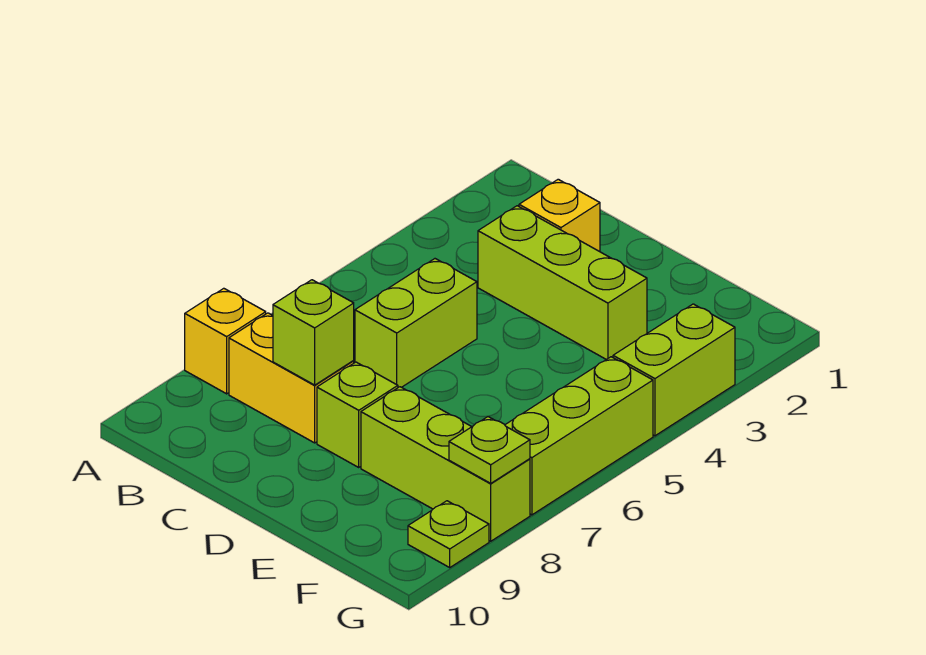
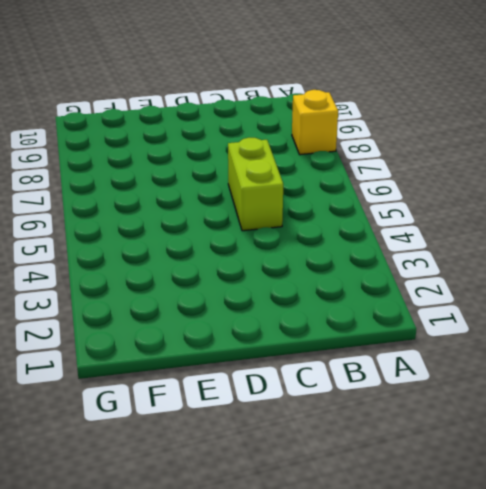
none -> yellow 1x2 brick [229,313,354,443]
none -> yellow 1x1 brick [519,179,600,252]
none -> lime 1x3 brick [478,206,647,360]

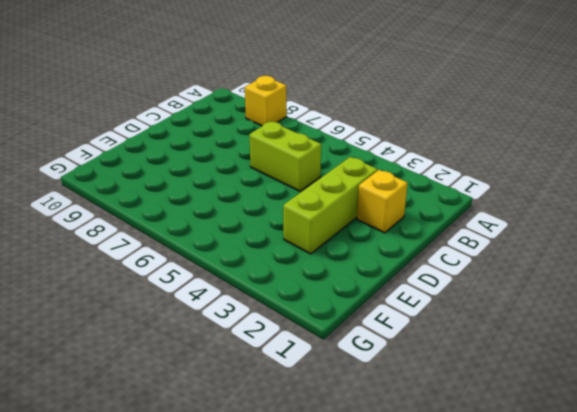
none -> yellow 1x2 brick [229,313,354,443]
none -> lime 1x1 brick [317,362,398,467]
none -> lime 1x3 brick [361,387,530,541]

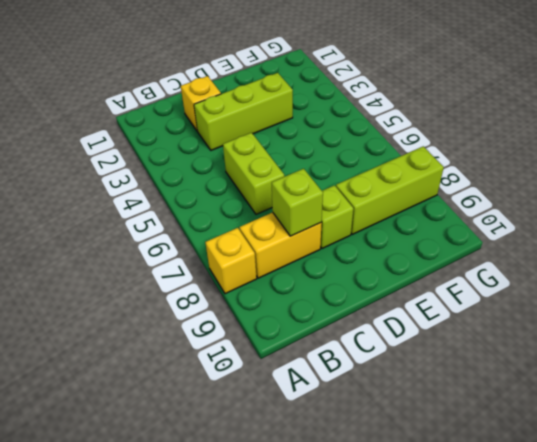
none -> lime 1x2 brick [613,304,735,436]
none -> lime 1x3 brick [505,357,653,515]
none -> lime 1x1 plate [408,501,489,567]

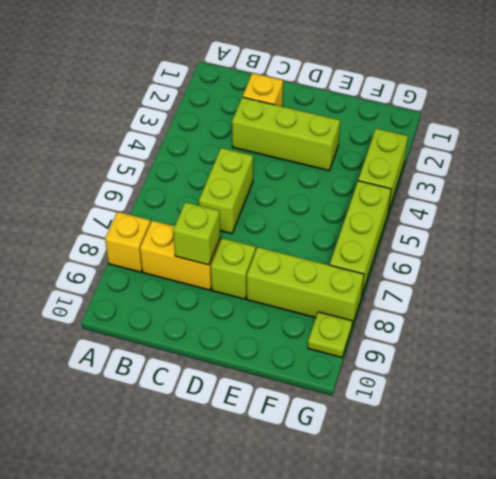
none -> lime 1x1 plate [449,417,530,483]

